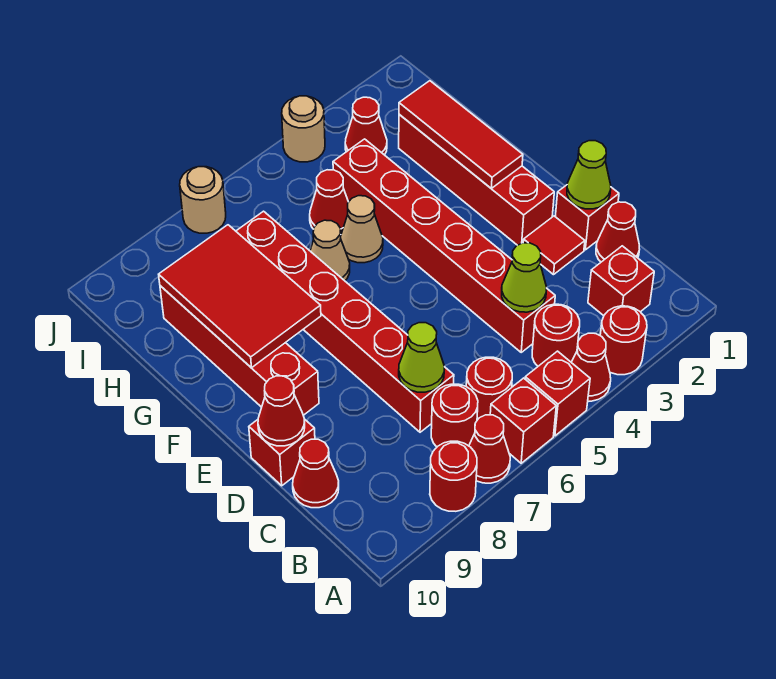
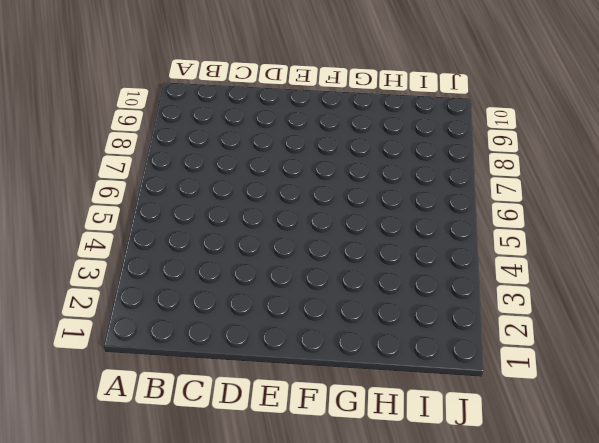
none -> red 1x1 round brick [600,306,647,375]
none -> red 1x1 cone [571,333,611,401]
none -> red 1x1 brick [525,351,590,436]
none -> red 1x1 brick [490,378,556,463]

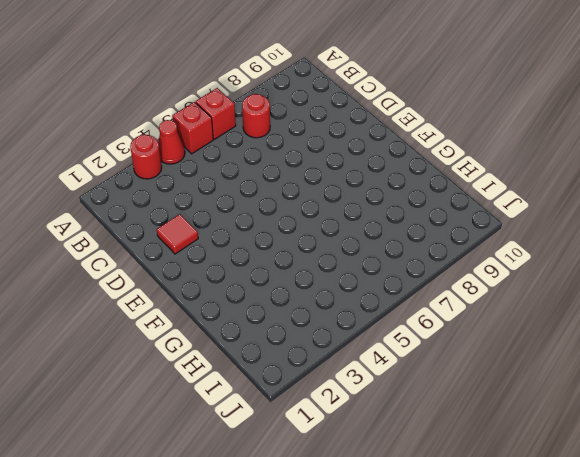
none -> red 1x1 cone [469,415,510,483]
none -> red 1x1 round brick [430,441,477,511]
none -> red 1x1 brick [588,246,654,316]
none -> red 1x1 round brick [532,304,580,366]

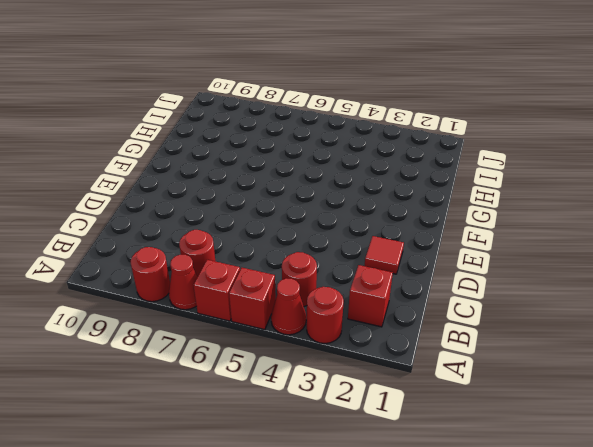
none -> red 1x1 round brick [466,357,512,420]
none -> red 1x1 cone [596,202,640,262]
none -> red 1x6 brick [333,139,555,352]
none -> red 1x6 brick [236,211,454,432]

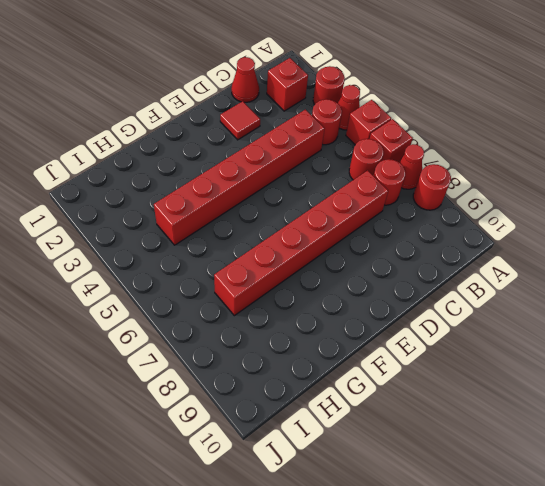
none -> red 1x1 cone [293,439,339,508]
none -> red 1x1 brick [555,185,619,250]
none -> red 1x1 brick [249,419,315,486]
none -> red 1x4 brick [399,114,554,245]

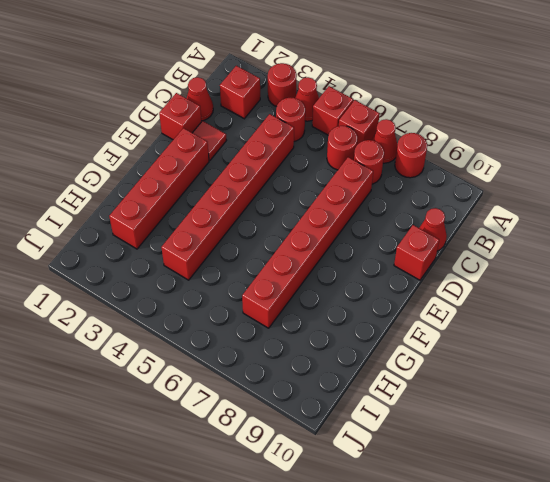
none -> red 1x4 brick [160,286,319,415]
none -> tan 1x1 cone [341,196,383,263]
none -> tan 1x1 cone [310,220,350,281]
none -> red 1x1 cone [310,170,348,234]

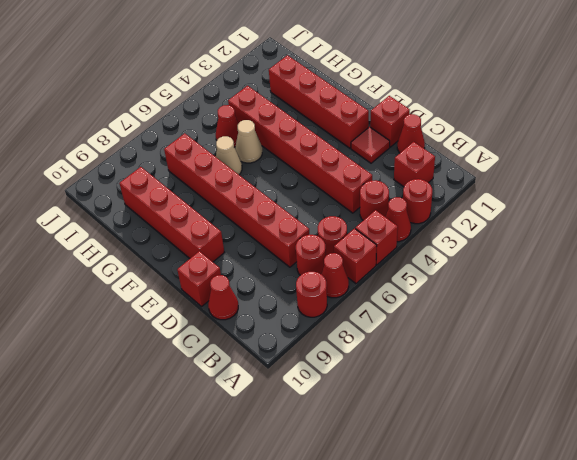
none -> red 1x1 cone [345,97,387,155]
none -> tan 1x1 round brick [282,96,325,162]
none -> tan 1x1 round brick [180,167,226,233]
none -> lime 1x1 cone [502,243,546,312]

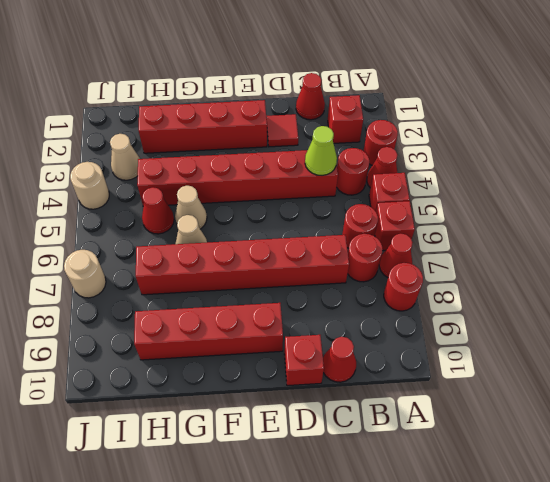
tan 1x1 cone [110,134,140,180] -> red 1x1 cone [345,97,387,155]
none -> red 1x1 brick [555,185,619,250]
none -> lime 1x1 cone [399,323,444,392]
none -> lime 1x1 cone [567,141,611,209]
none -> red 1x1 cone [258,376,305,446]

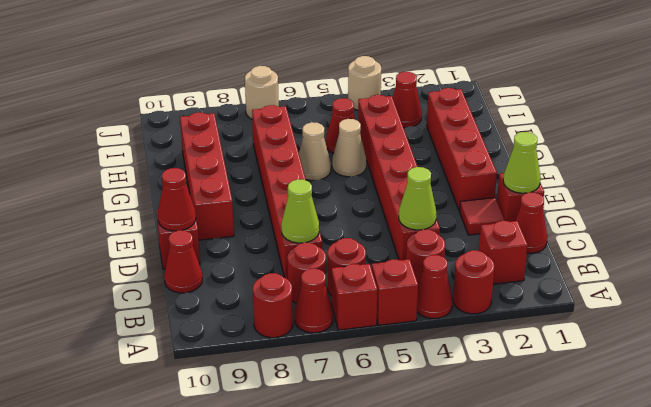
none -> red 1x3 tile [399,81,523,188]
none -> red 2x3 tile [159,225,321,368]

